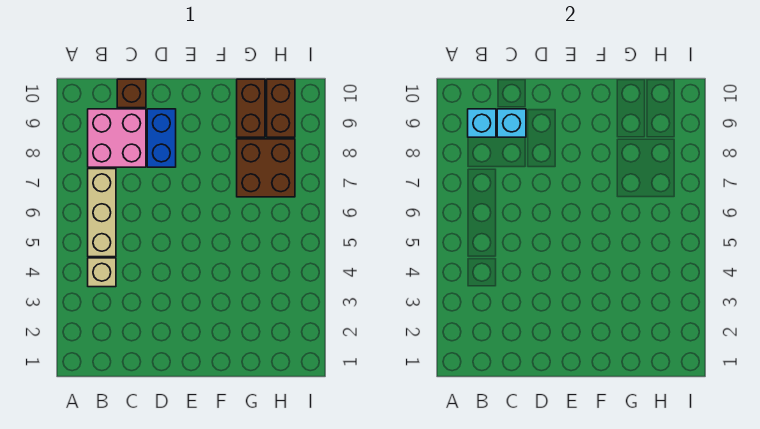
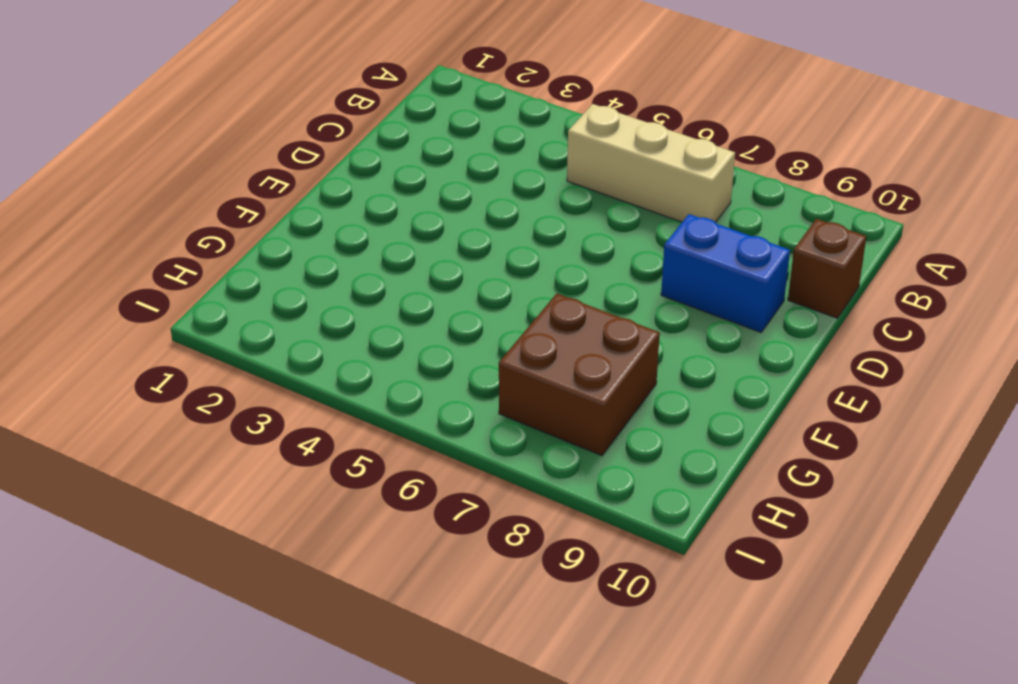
none -> tan 1x1 brick [88,258,116,287]
none -> pink 2x2 brick [88,109,146,167]

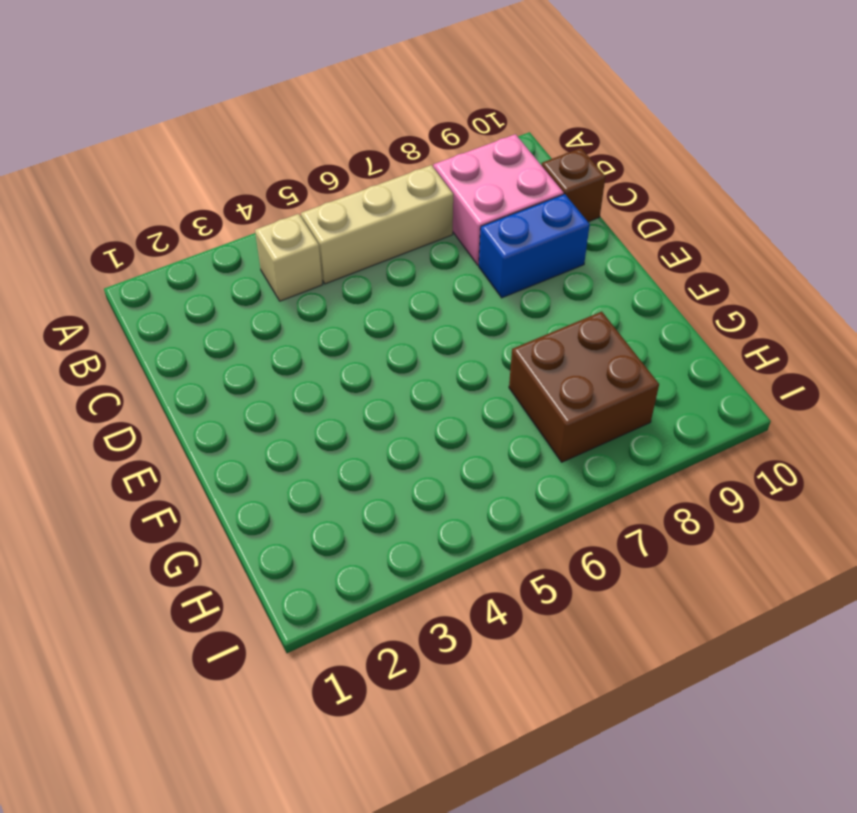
none -> brown 1x2 brick [237,79,265,137]
none -> brown 1x2 brick [267,79,295,137]

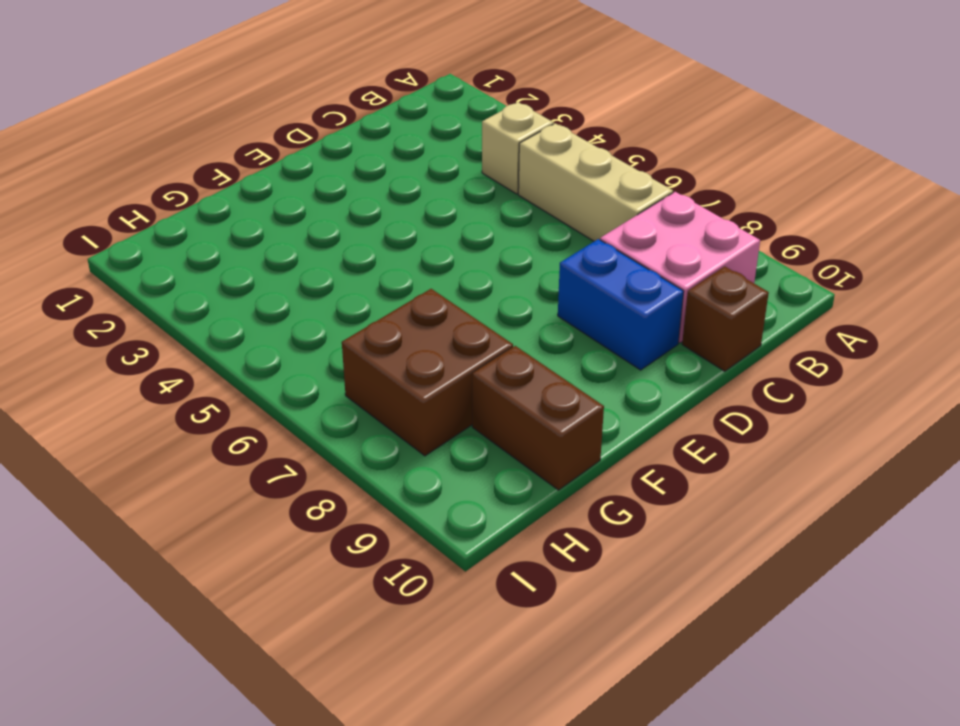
none -> brown 1x2 brick [267,79,295,137]
none -> cyan 1x1 brick [468,109,496,137]

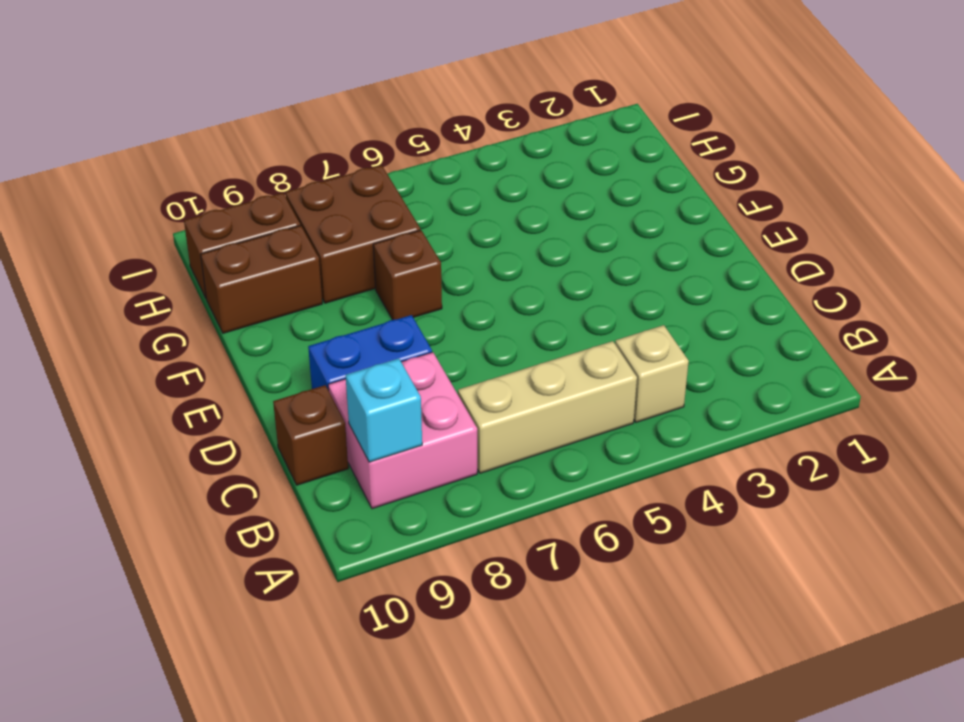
brown 1x1 brick [373,230,442,320] -> none
none -> cyan 1x1 brick [497,109,526,137]

